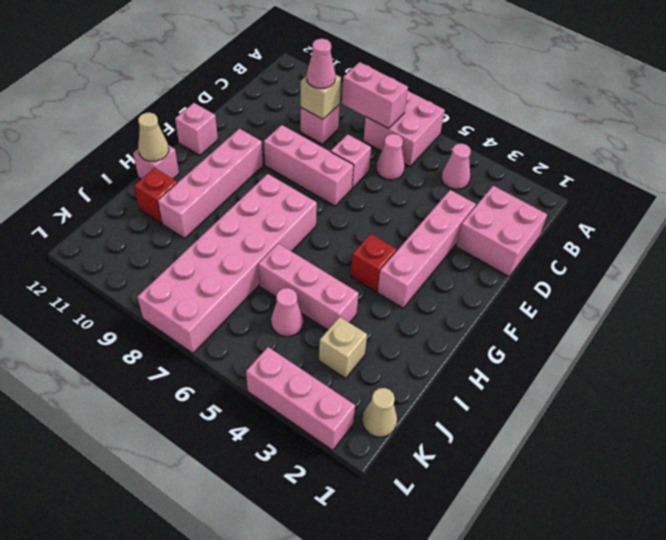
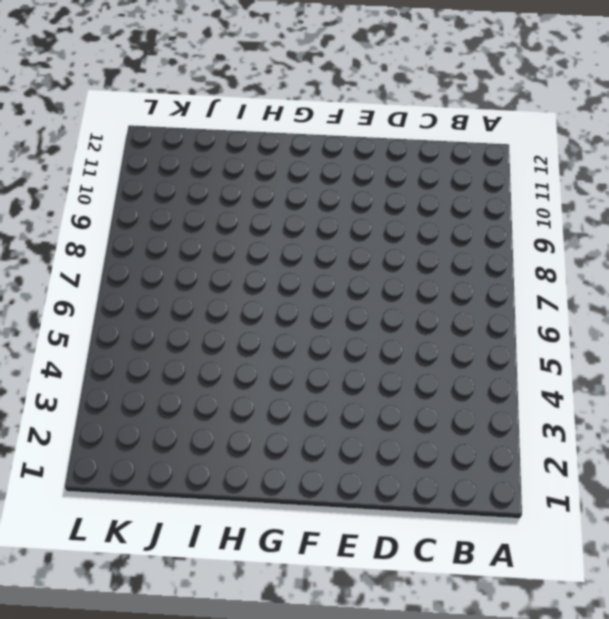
none -> pink 2x2 brick [364,91,445,166]
none -> pink 1x1 cone [441,144,471,189]
none -> pink 2x2 brick [456,186,547,277]

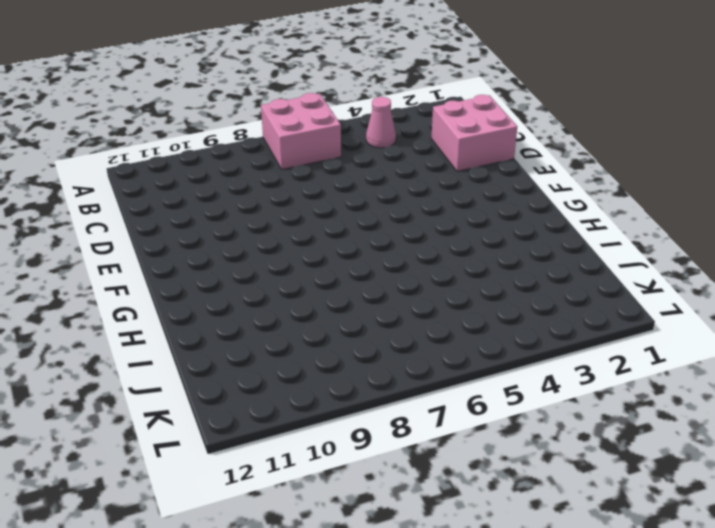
none -> pink 1x1 cone [376,134,405,180]
none -> pink 1x1 brick [301,104,340,144]
none -> pink 1x4 brick [377,190,476,308]

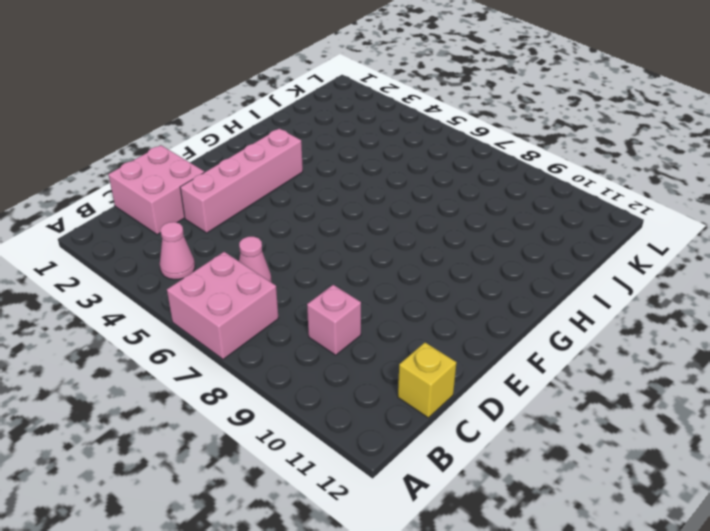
yellow 1x1 brick [398,343,456,418] -> none
none -> pink 1x1 brick [331,134,371,188]
none -> pink 1x3 brick [264,125,354,206]
none -> pink 1x4 brick [158,129,263,238]

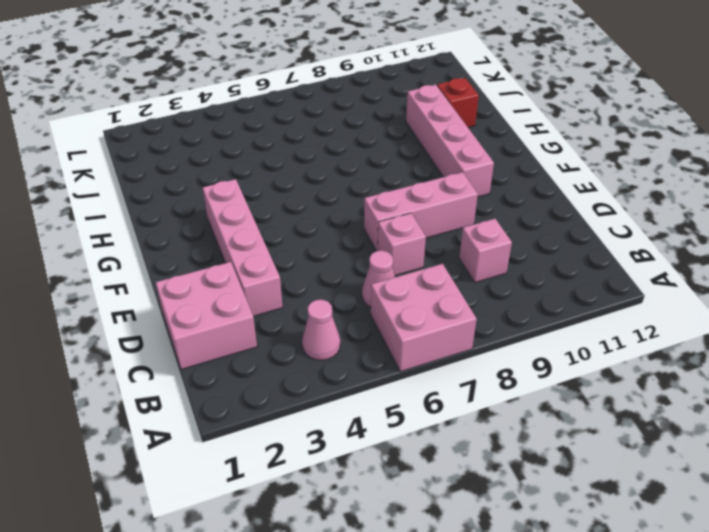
none -> pink 1x1 brick [175,103,218,155]
none -> red 1x1 brick [351,234,397,292]
none -> pink 2x6 brick [137,174,317,353]

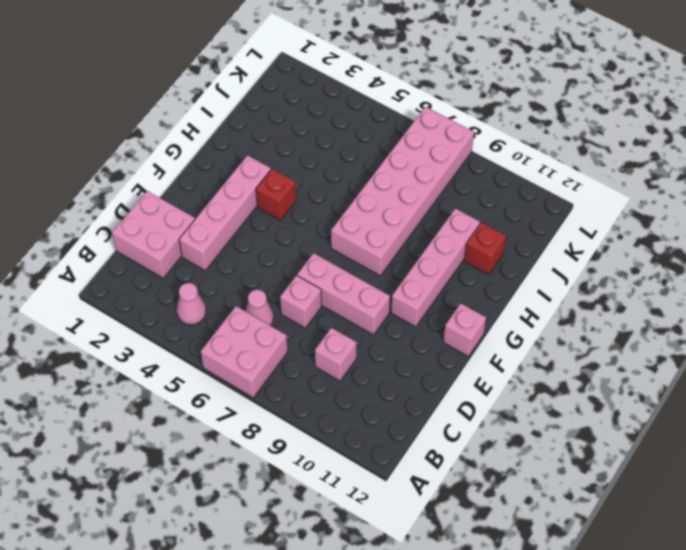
none -> pink 1x1 brick [133,145,179,179]
none -> pink 1x3 brick [258,244,358,330]
none -> tan 1x1 brick [319,317,367,378]

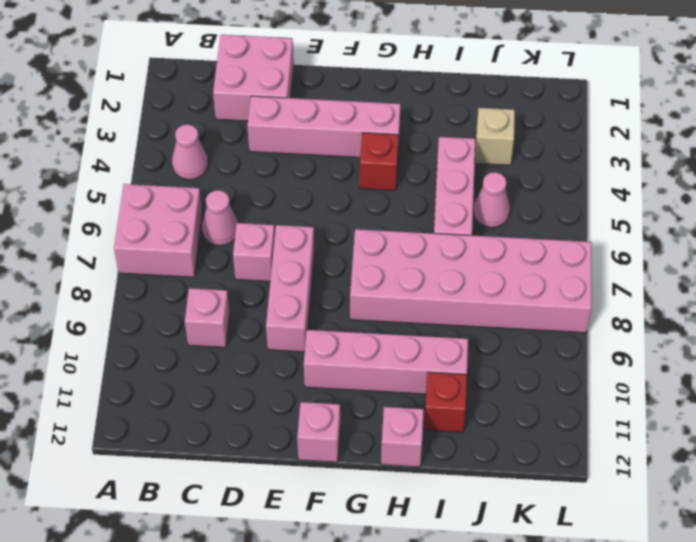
none -> tan 1x1 cone [362,388,397,437]
none -> pink 1x3 brick [246,347,355,450]
none -> pink 1x2 brick [342,62,408,129]

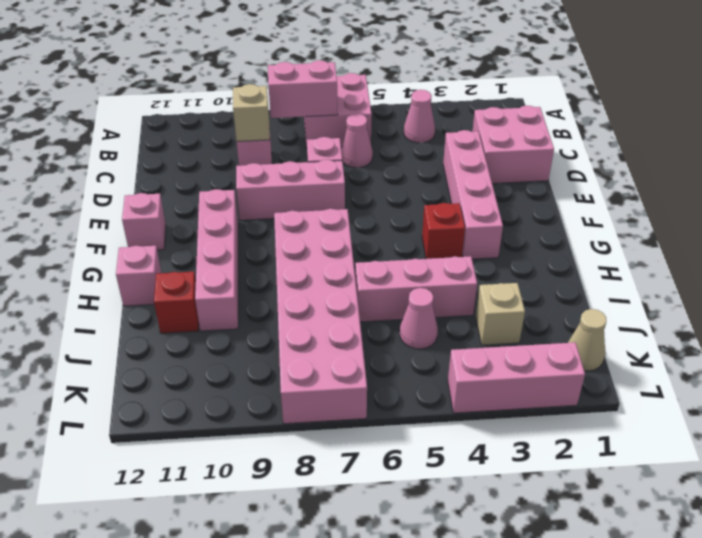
none -> tan 1x1 cone [138,113,169,161]
none -> pink 1x1 cone [307,39,336,88]

